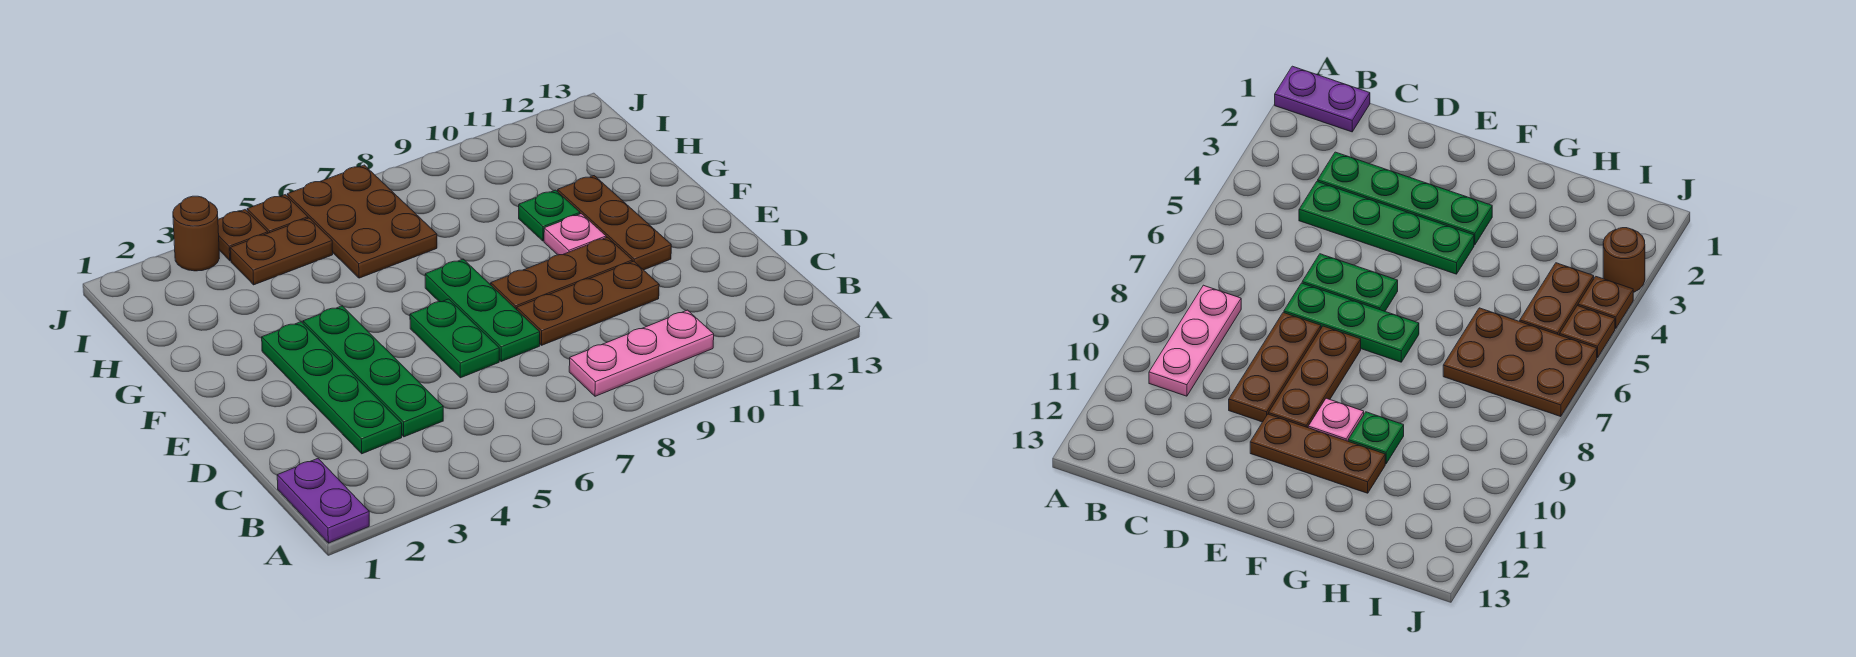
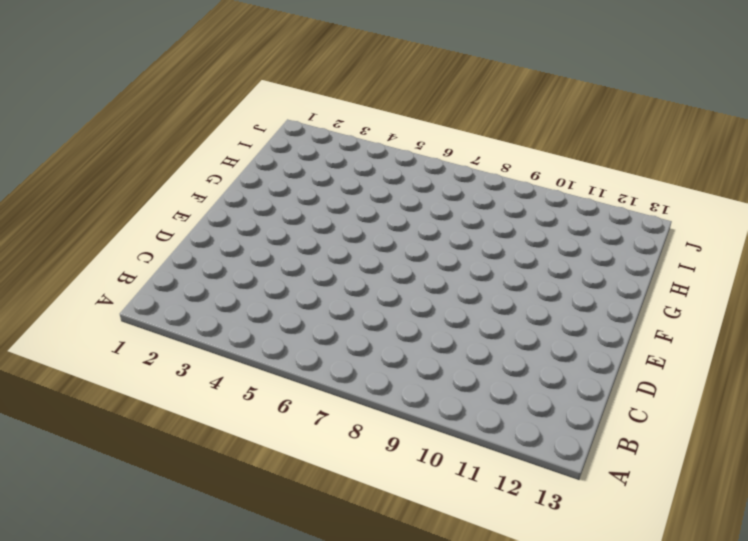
none -> purple 1x2 plate [277,459,369,543]
none -> pink 1x3 plate [569,310,714,396]
none -> green 1x4 plate [262,322,402,454]

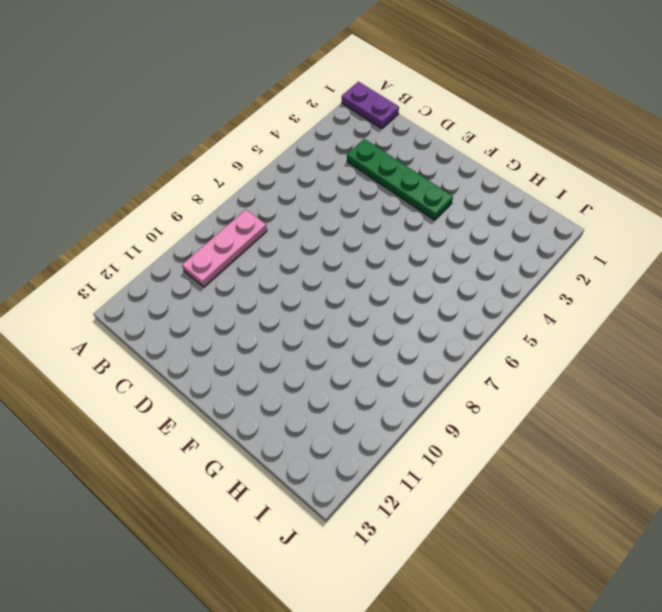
none -> green 1x4 plate [303,306,443,437]
none -> green 1x2 plate [410,299,499,378]
none -> green 1x3 plate [425,259,540,362]

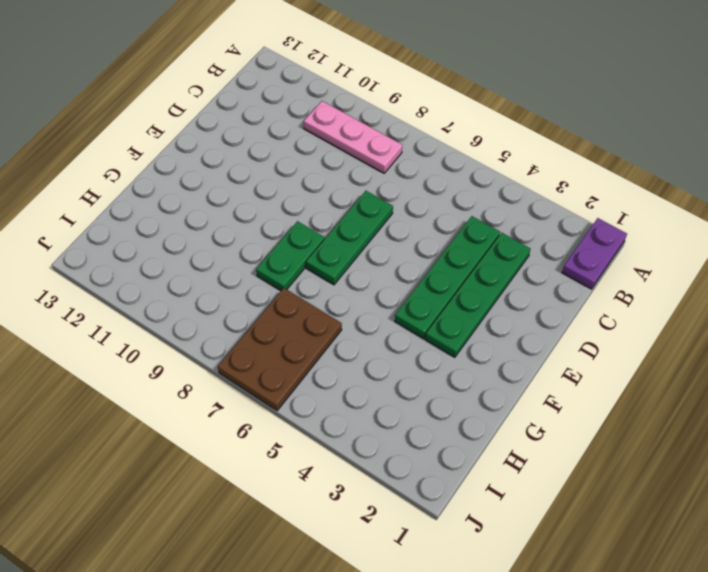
green 1x2 plate [256,221,325,291] -> green 1x2 plate moved to [410,299,499,378]
none -> brown 1x3 plate [517,261,659,345]
none -> brown 1x3 plate [491,237,632,310]
none -> brown 1x3 plate [558,176,671,270]

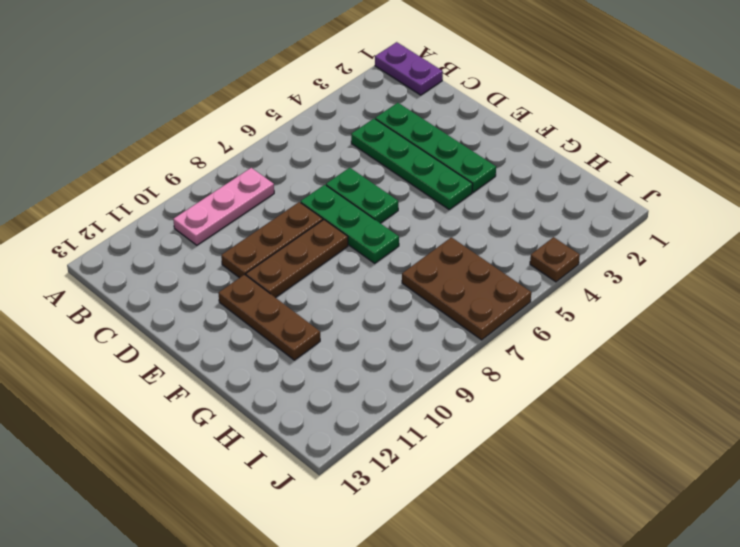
none -> pink 1x1 plate [544,214,606,255]
none -> green 1x1 plate [519,190,580,241]
none -> brown 1x2 plate [230,218,333,285]

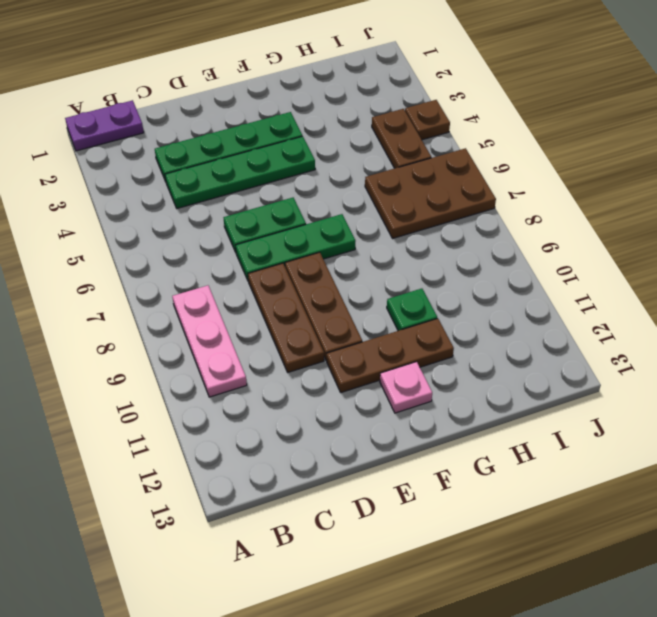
pink 1x1 plate [380,362,432,413] -> pink 1x1 plate moved to [544,214,606,255]
none -> brown 1x1 round brick [173,196,219,271]
none -> brown 1x1 plate [247,195,308,233]

